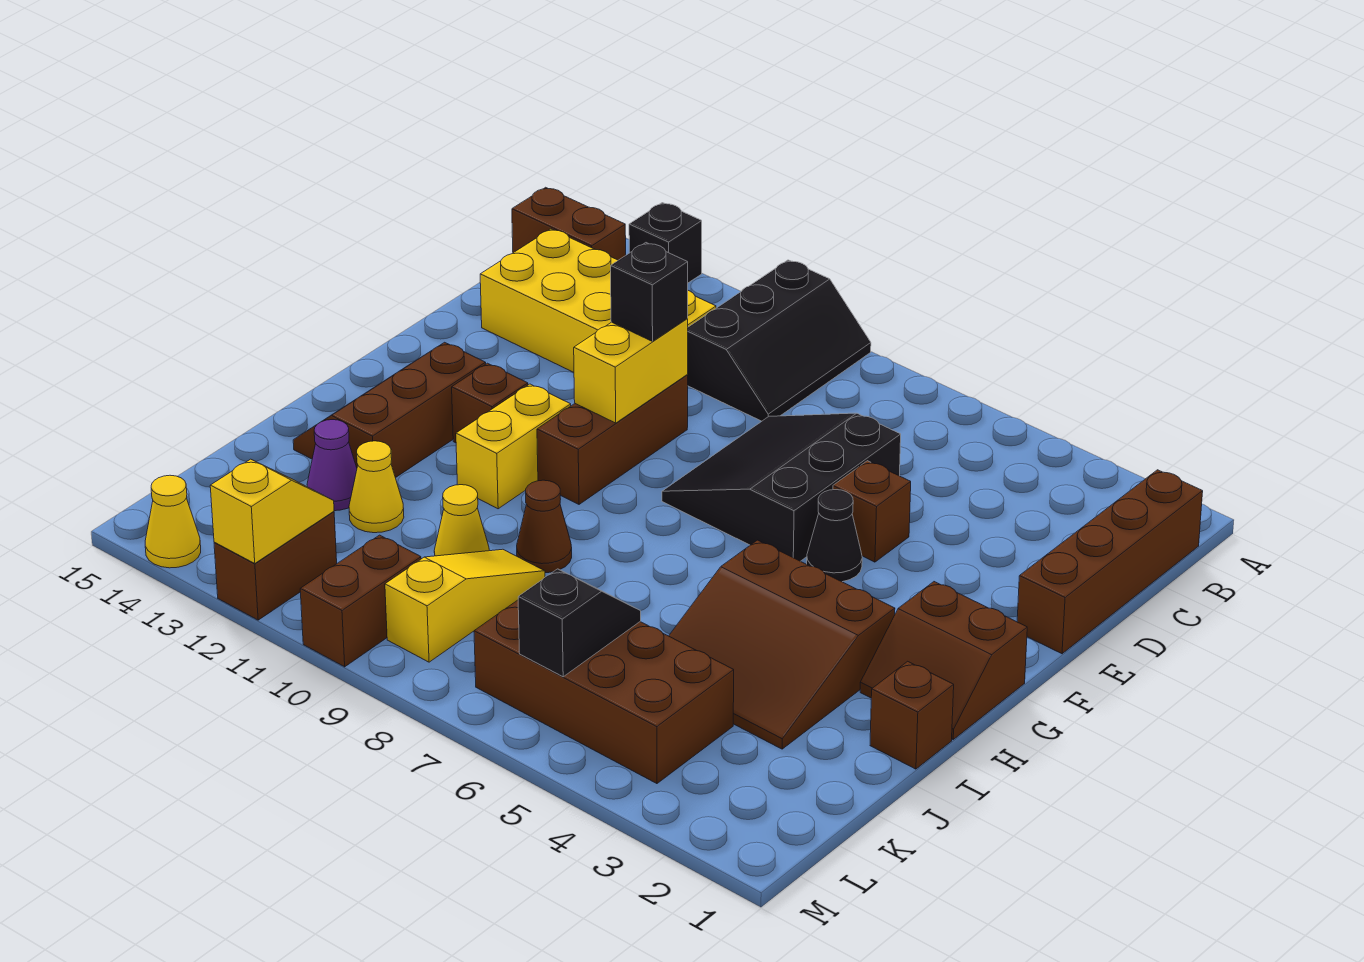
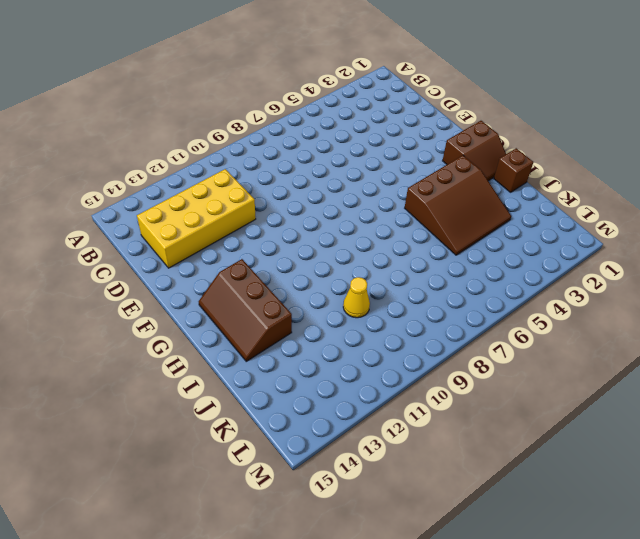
none -> black 2x3 slope [687,260,871,421]
none -> black 1x1 brick [629,203,702,283]
none -> brown 1x4 brick [1017,470,1203,654]

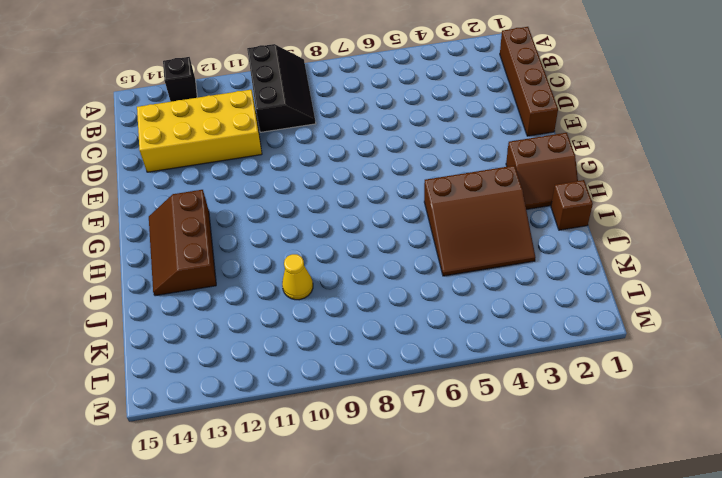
none -> brown 1x2 brick [512,187,626,260]
none -> black 3x3 slope [662,413,901,561]
none -> brown 1x1 brick [833,461,911,562]

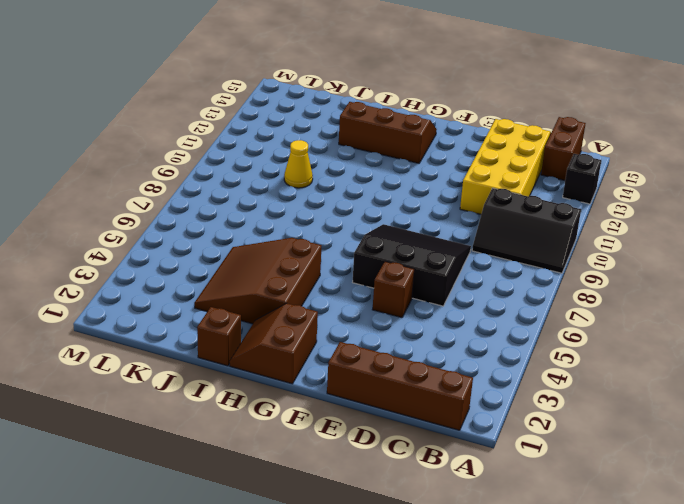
none -> brown 1x3 brick [537,375,688,504]
none -> black 1x1 cone [807,490,862,582]
none -> yellow 1x2 brick [456,384,571,509]

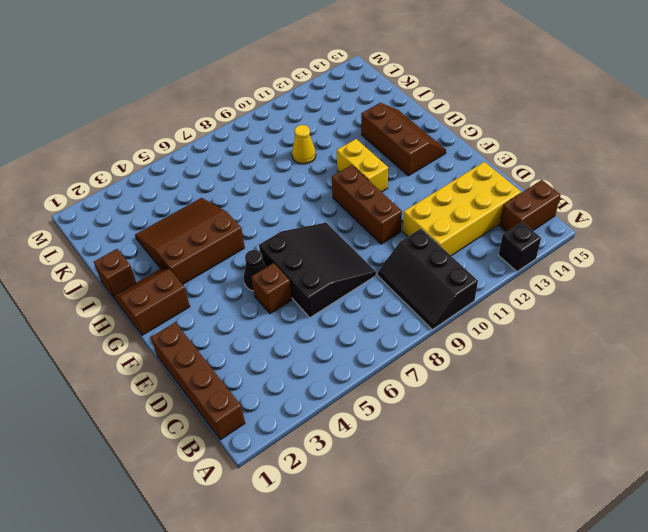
none -> brown 1x1 brick [452,363,528,443]
none -> brown 1x1 cone [517,480,572,573]
none -> yellow 1x3 slope [385,549,545,662]

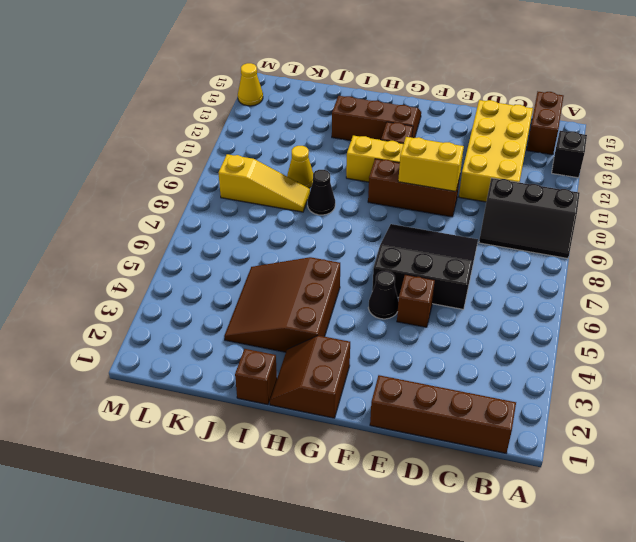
black 1x1 cone [308,170,335,215] -> brown 1x1 cone [517,480,572,573]
none -> yellow 1x1 cone [349,441,404,533]
none -> purple 1x1 cone [307,420,357,511]
none -> brown 2x4 brick [474,600,734,784]

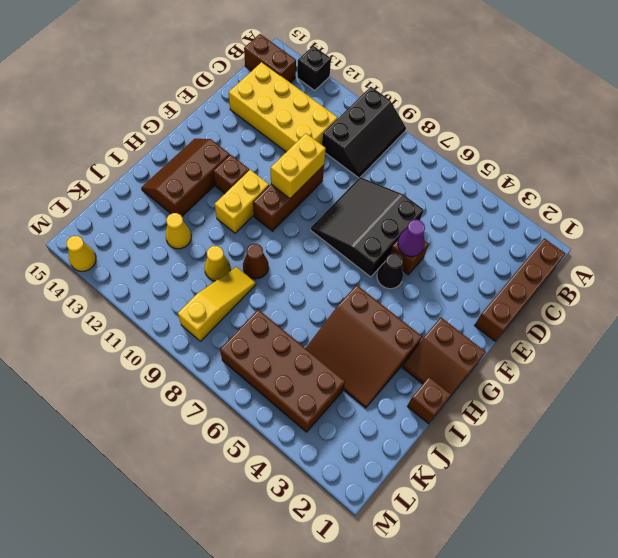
purple 1x1 cone [398,220,425,256] -> purple 1x1 cone moved to [307,420,357,511]
none -> brown 1x2 brick [300,535,421,667]
none -> brown 1x2 brick [214,511,337,620]
none -> black 1x2 slope [518,569,641,677]

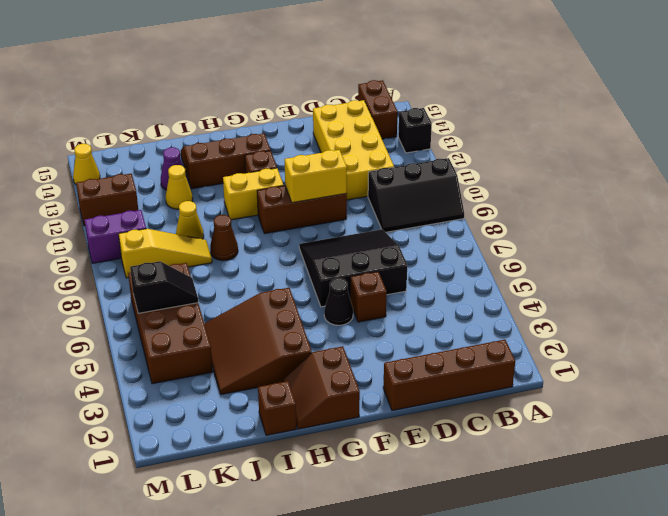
purple 1x2 brick [85,210,146,263] -> brown 1x2 brick [300,535,421,667]
none -> yellow 1x2 slope [210,459,334,563]
none -> black 1x1 brick [611,243,688,341]

